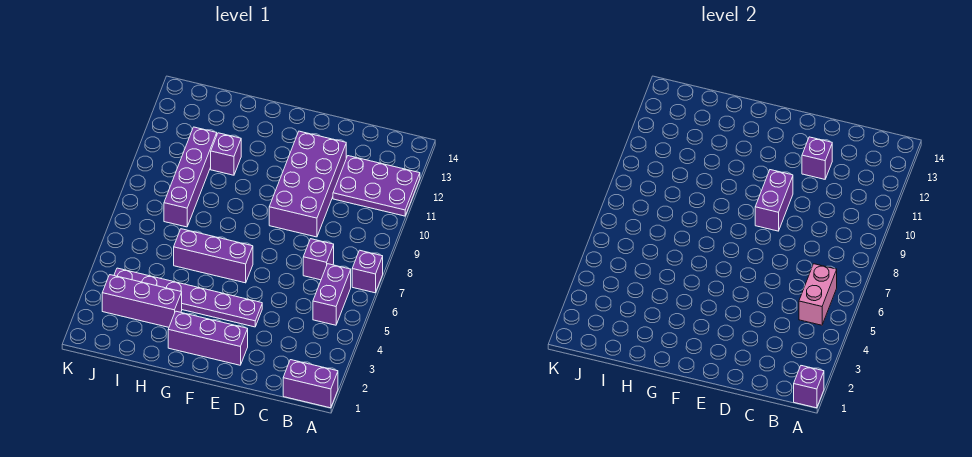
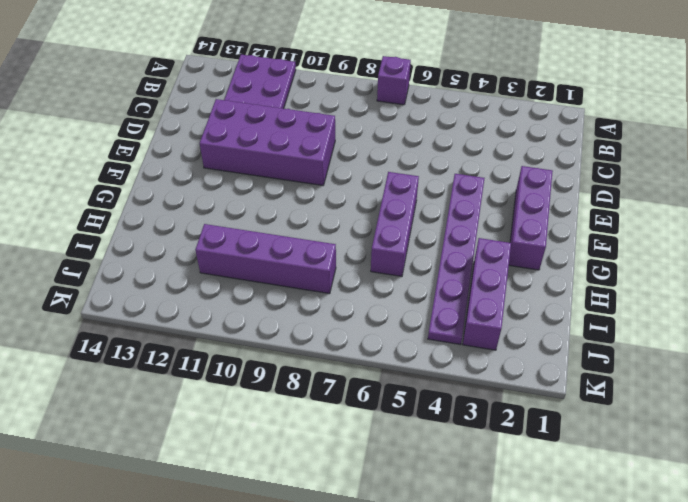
none -> purple 1x2 brick [283,360,338,408]
none -> purple 1x2 brick [313,264,351,325]
none -> purple 1x1 brick [303,239,334,280]

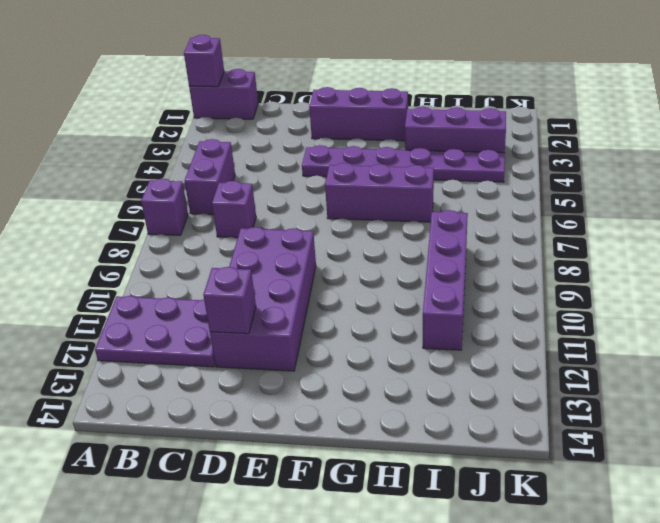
none -> purple 1x1 brick [211,133,241,175]
none -> pink 1x2 brick [799,264,837,325]
none -> purple 1x2 brick [755,170,793,231]

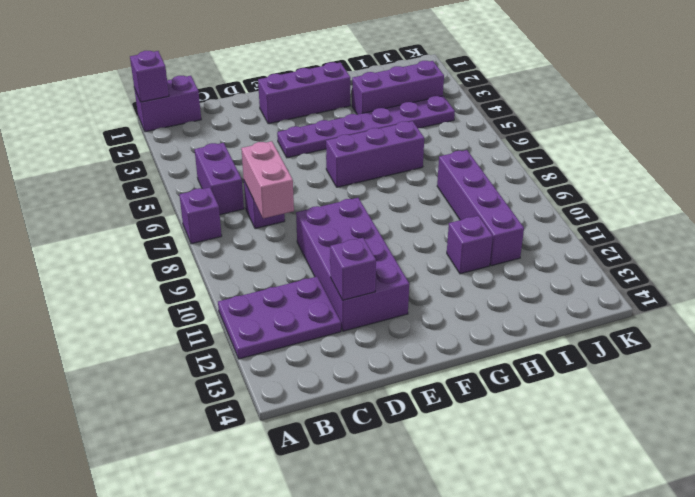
pink 1x2 brick [241,141,294,218] -> pink 1x2 brick moved to [799,264,837,325]
none -> purple 1x2 brick [755,170,793,231]

